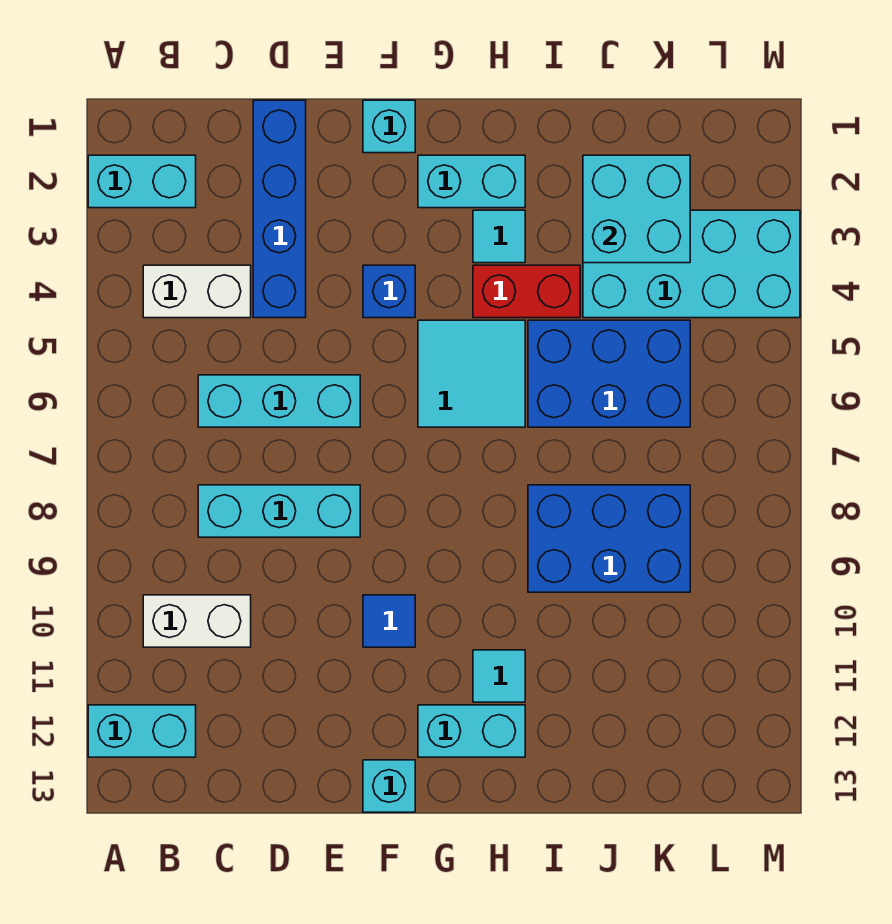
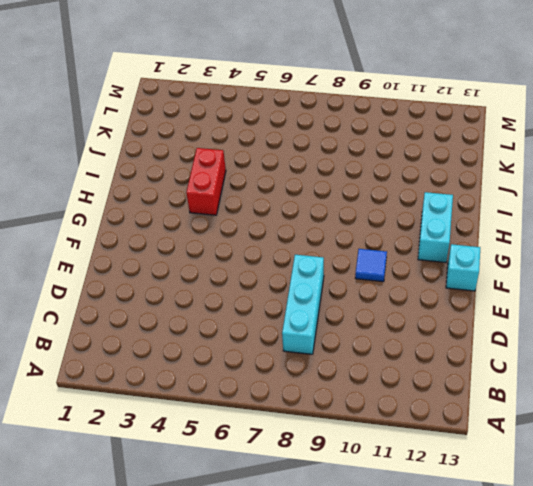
none -> cyan 1x2 brick [88,155,196,208]
none -> cyan 1x2 brick [88,705,196,757]
none -> white 1x2 brick [143,265,251,318]

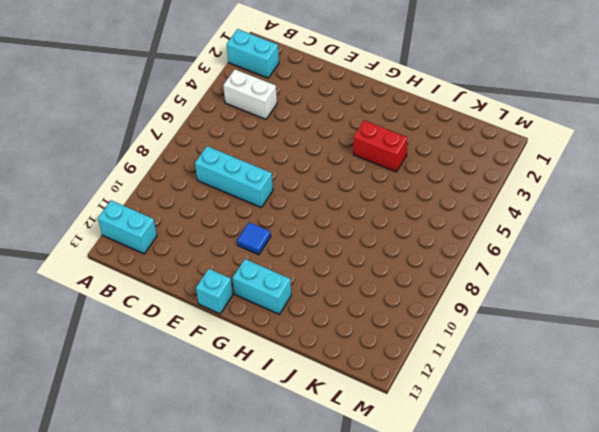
none -> white 1x2 brick [143,595,251,647]
none -> cyan 1x3 brick [198,375,360,427]
none -> blue 1x4 brick [253,100,306,318]

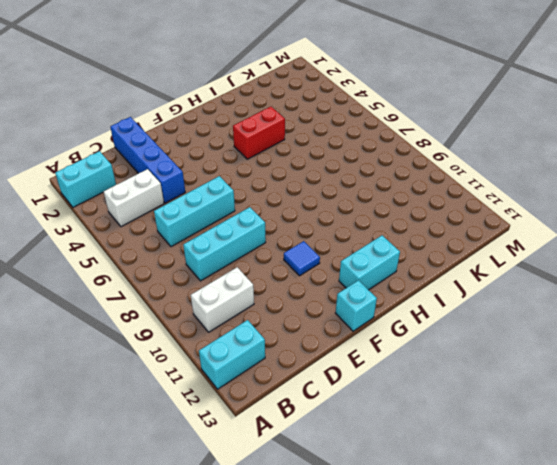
none -> cyan 1x1 brick [363,100,415,153]
none -> blue 1x1 brick [363,265,415,318]
none -> cyan 1x2 brick [418,155,525,208]

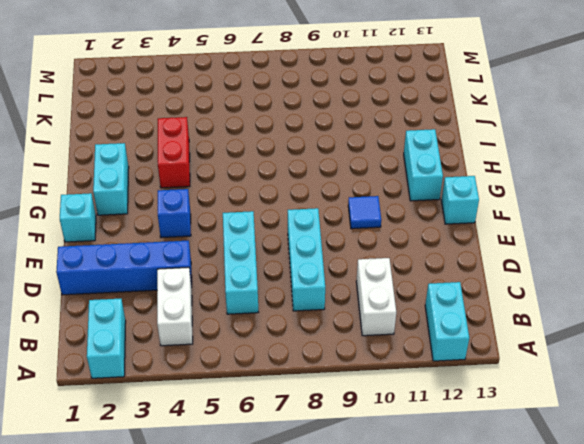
none -> cyan 2x2 tile [418,320,525,427]
none -> cyan 1x1 tile [473,210,525,263]
none -> cyan 1x1 tile [473,650,525,702]

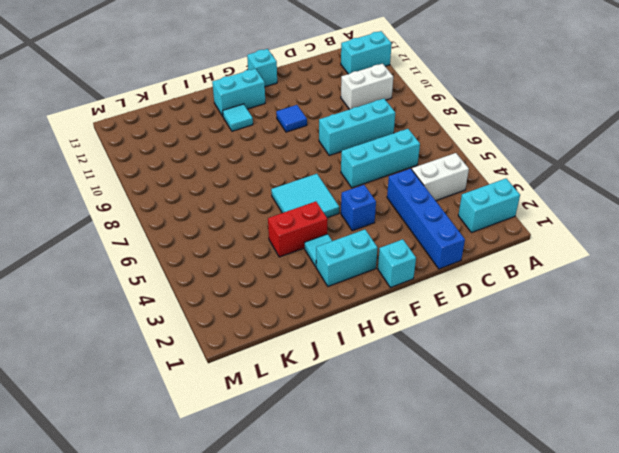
none -> blue 2x3 brick [528,320,690,427]
none -> blue 2x3 brick [528,485,690,592]
none -> cyan 2x4 brick [583,210,800,318]

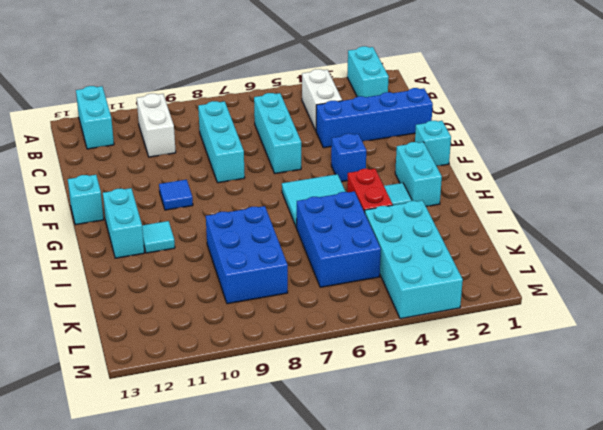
none -> cyan 2x2 brick [583,155,690,263]

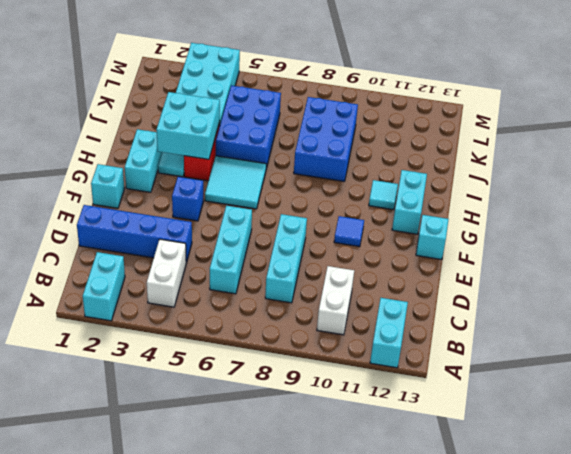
cyan 2x2 brick [156,92,220,159] -> cyan 2x2 brick moved to [583,155,690,263]

